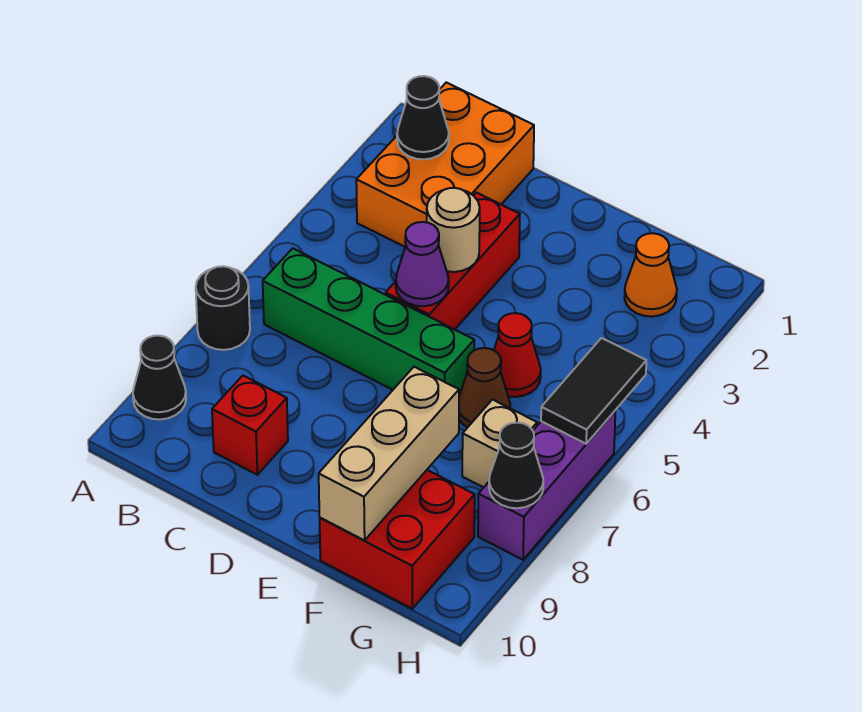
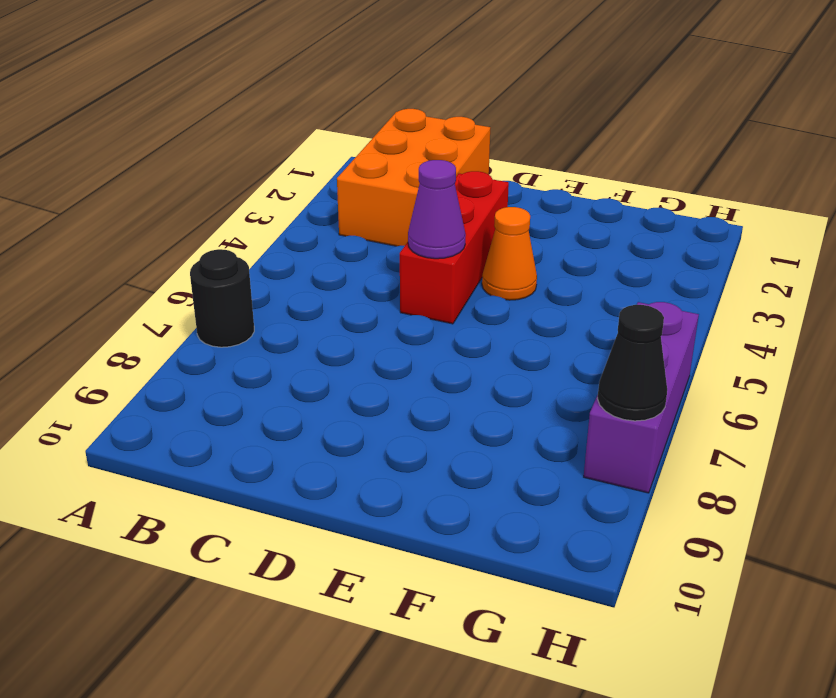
orange 1x1 cone [482,207,537,300] -> orange 1x1 cone moved to [624,233,677,317]
none -> black 1x1 cone [133,336,186,420]
none -> green 1x4 brick [263,248,474,395]
none -> red 1x1 brick [212,376,288,475]

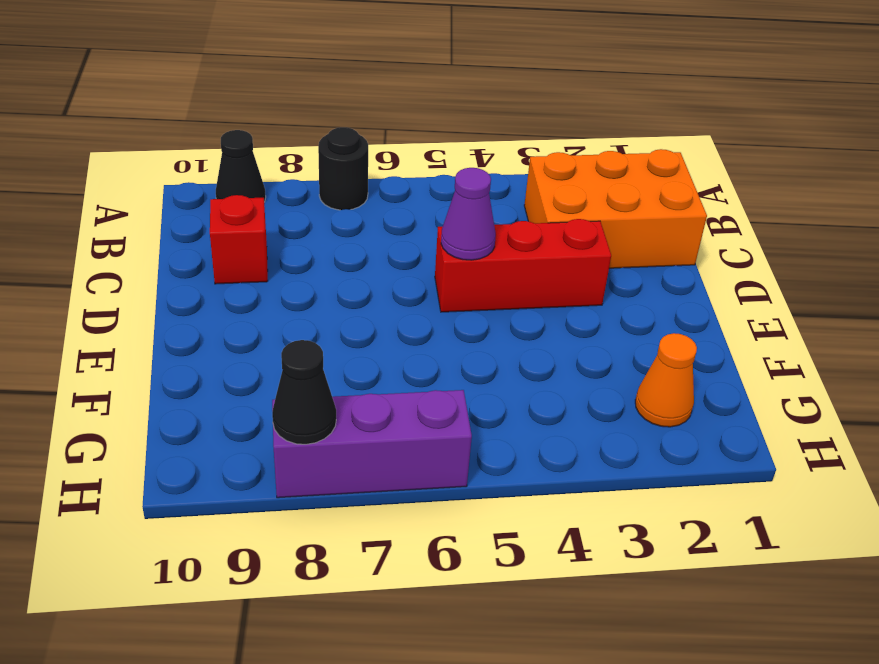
none -> green 1x4 brick [263,248,474,395]
none -> red 1x1 cone [494,313,541,397]
none -> brown 1x1 cone [459,348,510,428]

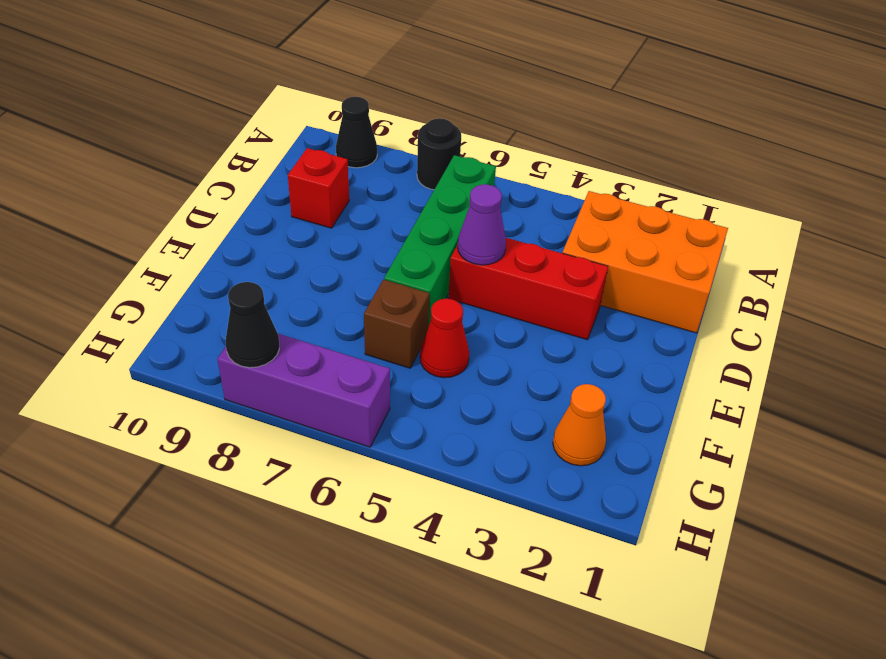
brown 1x1 brick [364,280,429,368] -> brown 1x1 cone [459,348,510,428]
none -> red 2x2 brick [320,470,475,609]
none -> tan 1x1 brick [462,400,537,488]
none -> black 1x1 cone [397,76,449,159]

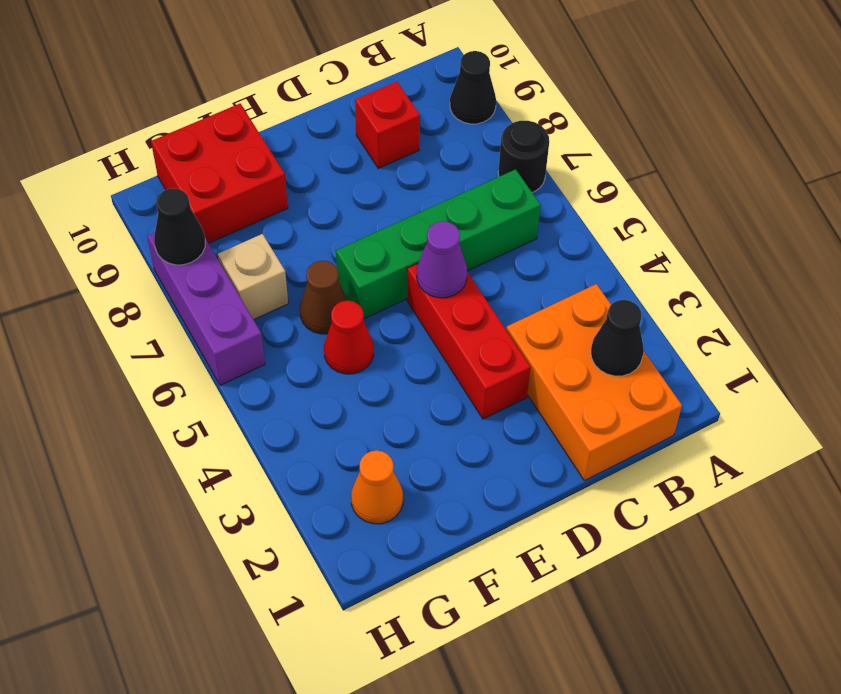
none -> tan 1x1 round brick [427,188,480,272]
none -> tan 1x3 brick [319,367,459,540]
none -> black 1x2 tile [541,338,646,444]

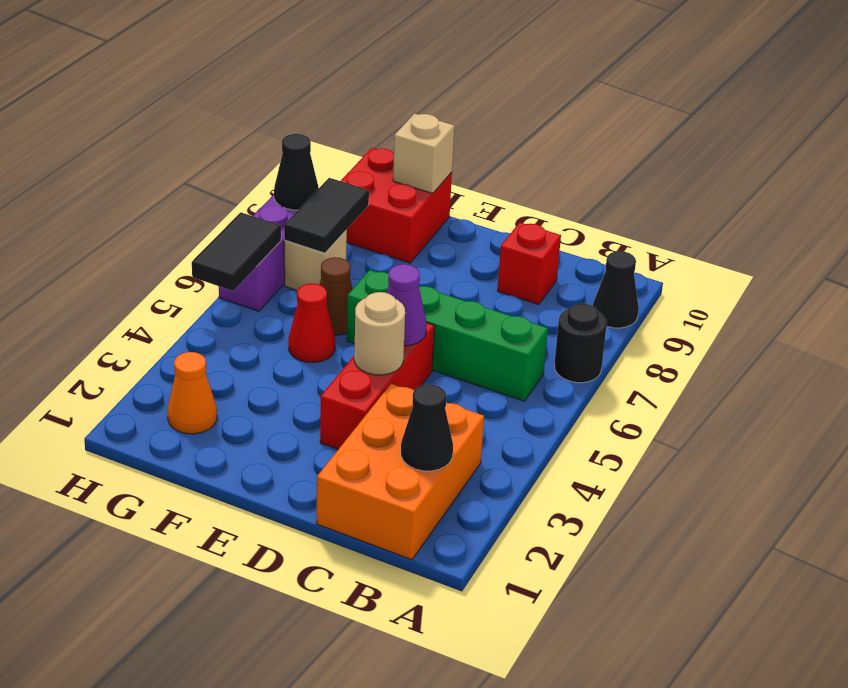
tan 1x1 brick [393,114,454,193] -> tan 1x3 brick [319,367,459,540]
black 1x2 tile [284,178,369,253] -> none

